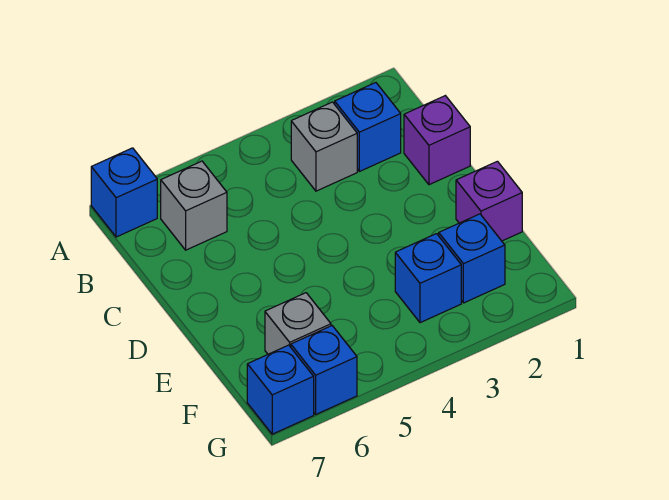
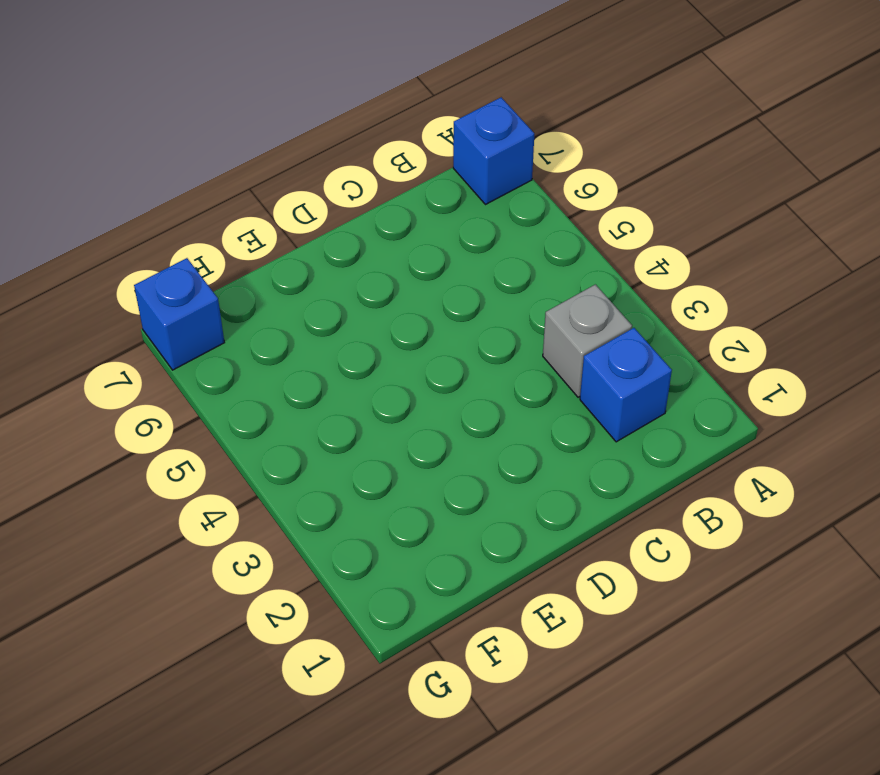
none -> grey 1x1 brick [161,161,227,250]
none -> purple 1x1 brick [404,96,470,185]

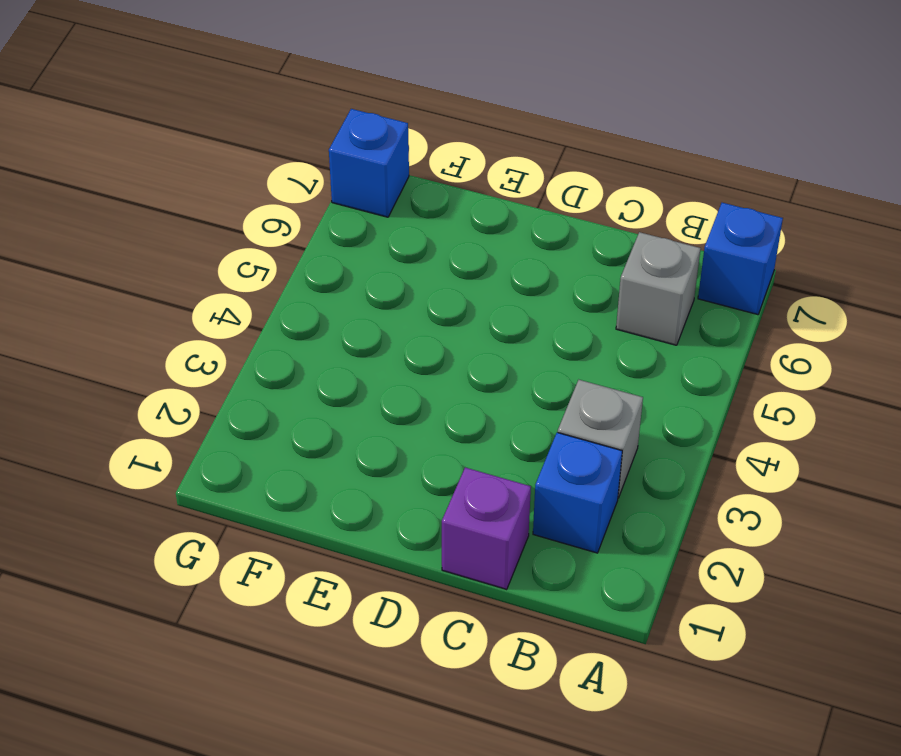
none -> purple 1x1 brick [456,161,522,241]
none -> blue 1x1 brick [439,214,505,303]

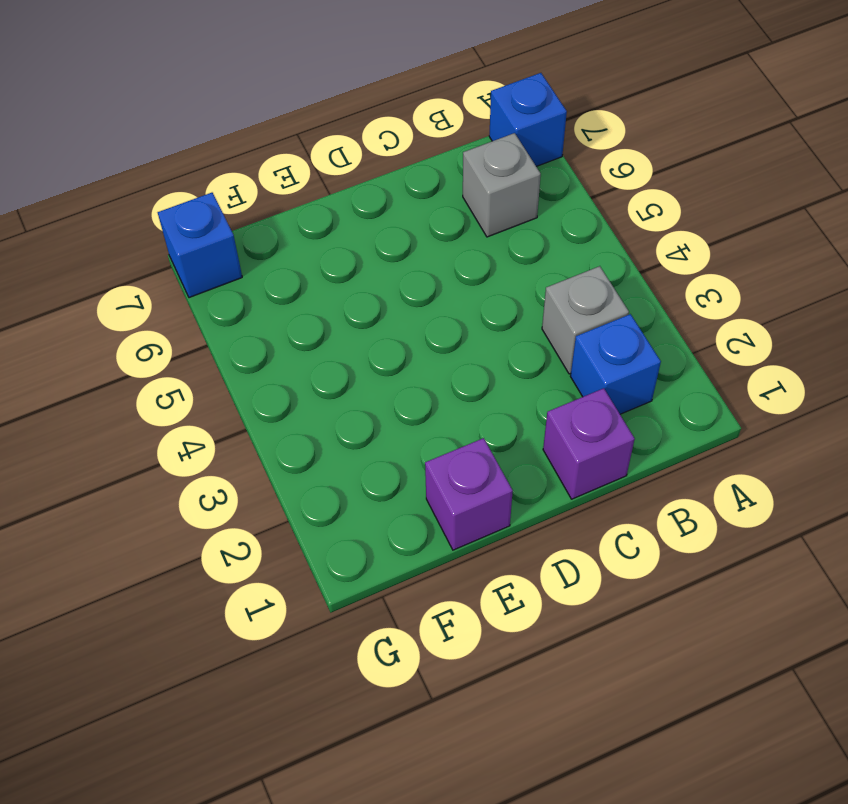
none -> blue 1x1 brick [439,214,505,303]
none -> blue 1x1 brick [395,234,461,323]

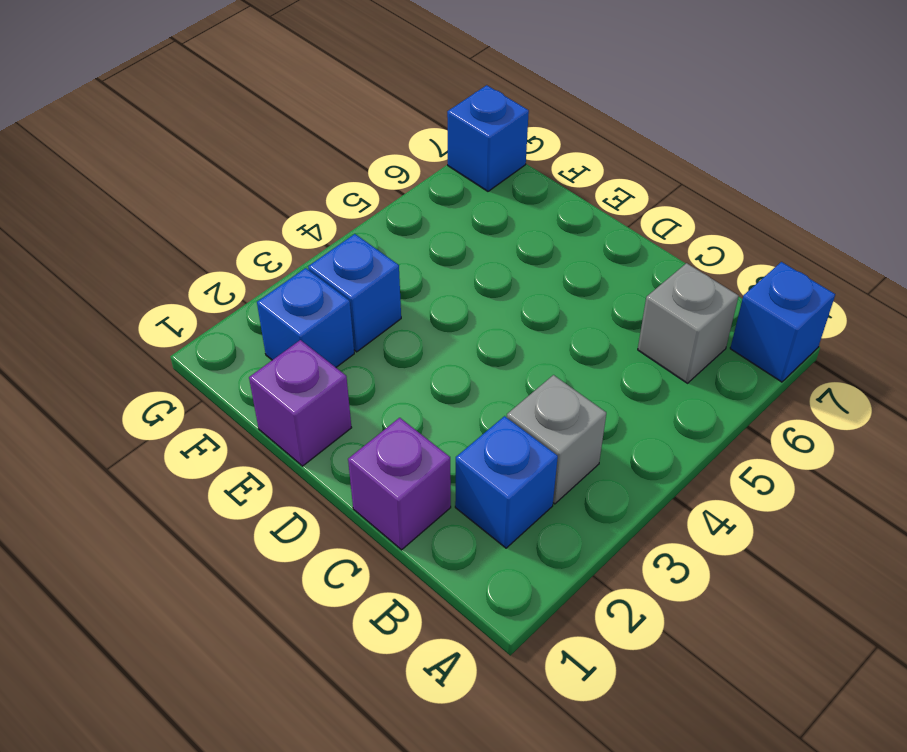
none -> grey 1x1 brick [265,293,331,354]
none -> blue 1x1 brick [291,326,357,414]

